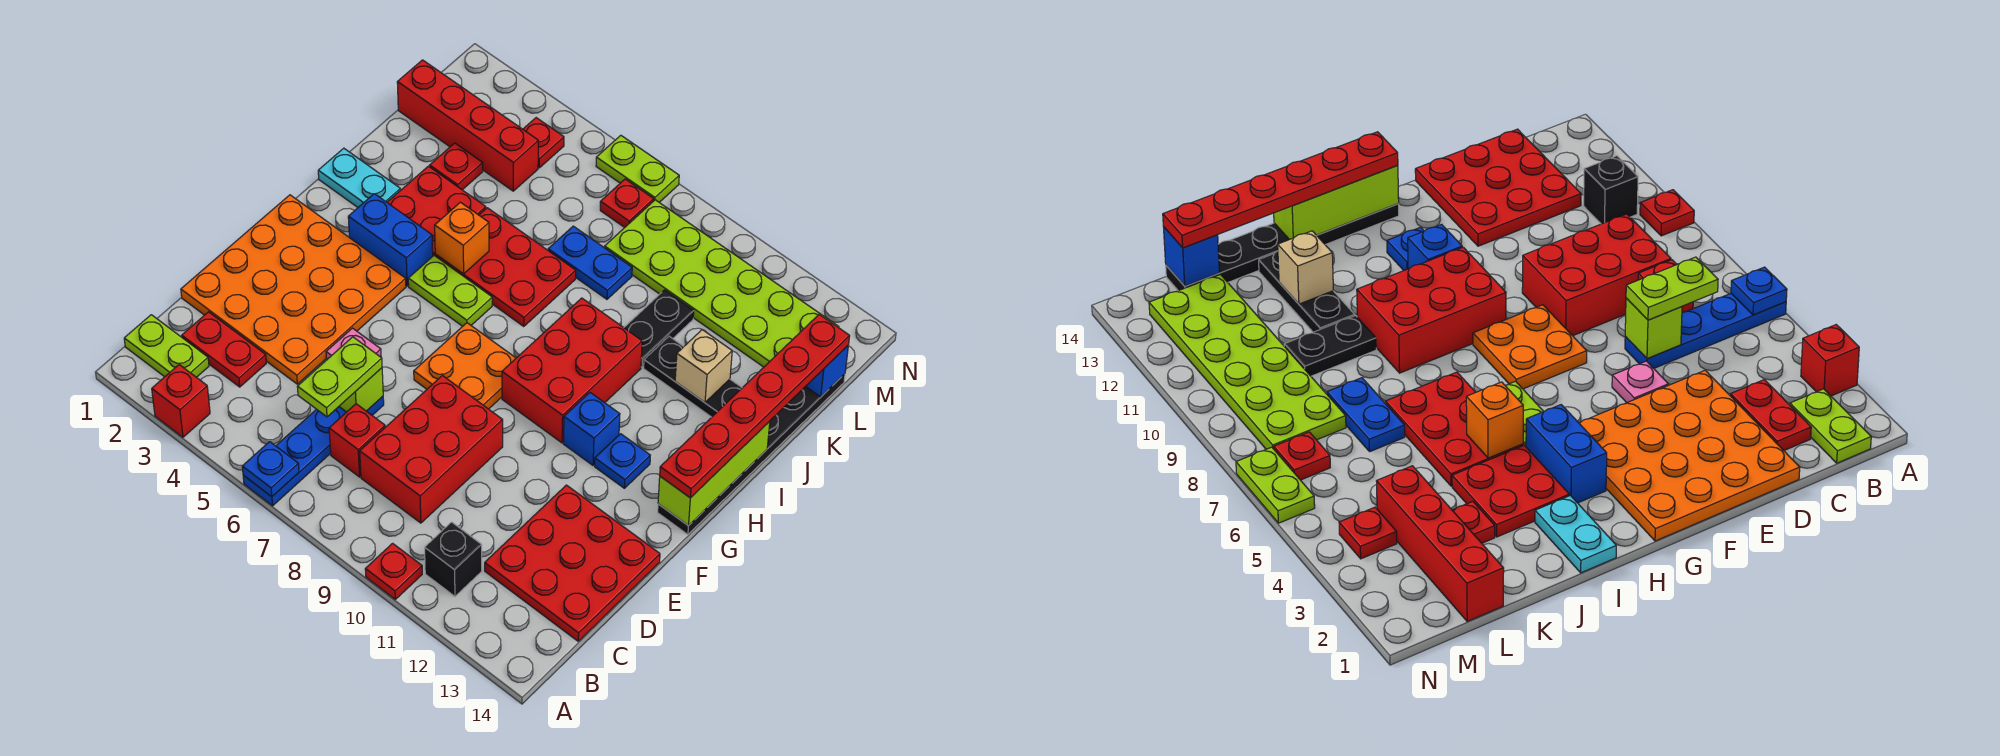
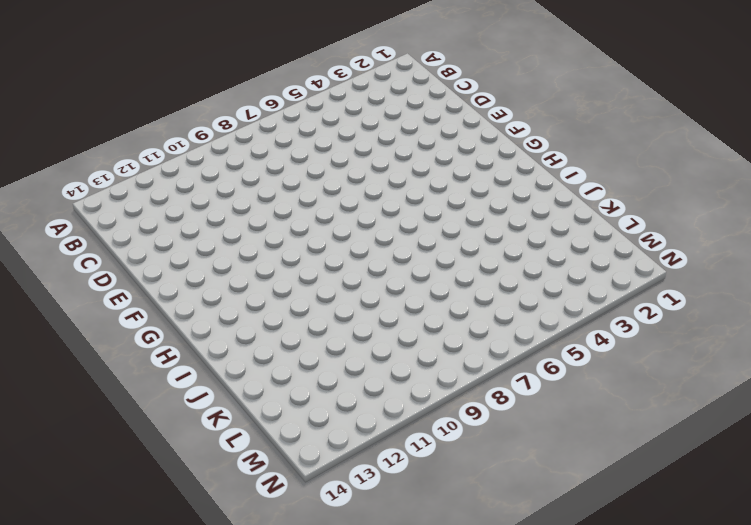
none -> red 1x1 brick [152,365,210,437]
none -> blue 1x4 plate [243,397,384,506]
none -> red 1x1 plate [365,543,422,599]
none -> lime 1x2 plate [124,315,209,377]

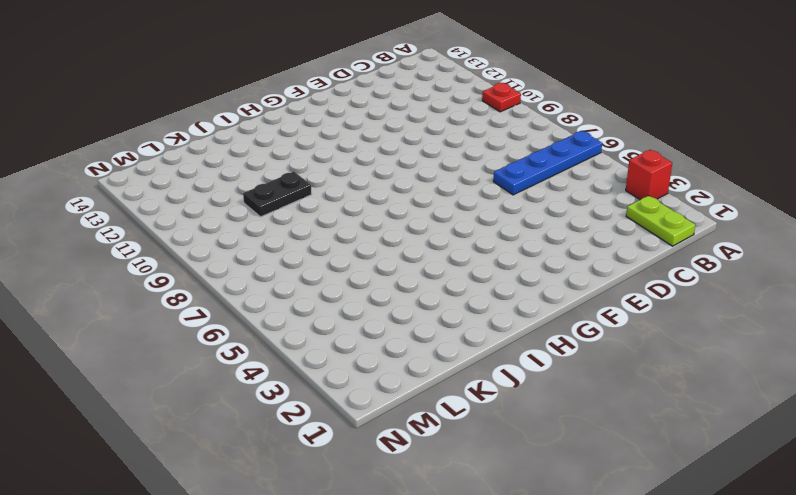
none -> black 1x1 brick [425,522,482,596]
none -> red 1x2 plate [182,312,266,387]
none -> red 1x1 brick [329,404,385,477]
none -> red 2x3 brick [360,376,503,523]

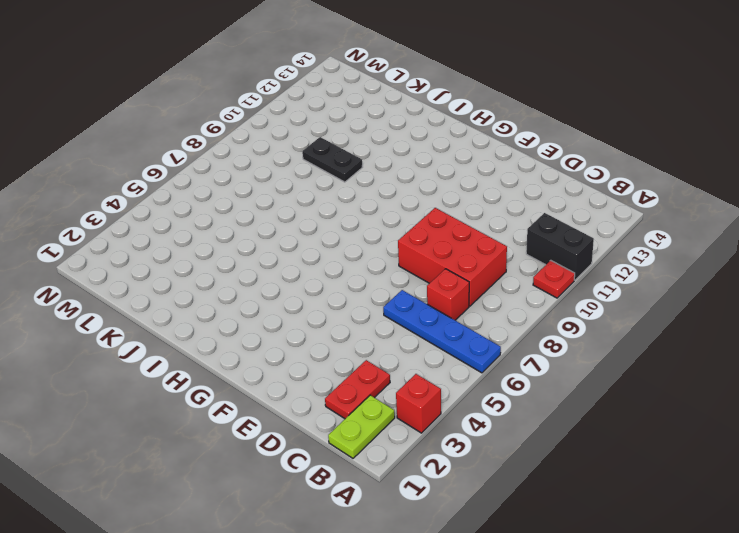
black 1x2 brick [526,213,594,280] -> black 1x1 brick [425,522,482,596]
none -> red 3x3 plate [485,485,660,641]
none -> orange 4x4 plate [181,195,406,384]
none -> pink 1x1 plate [326,328,381,359]
none -> orange 2x2 plate [414,323,516,409]

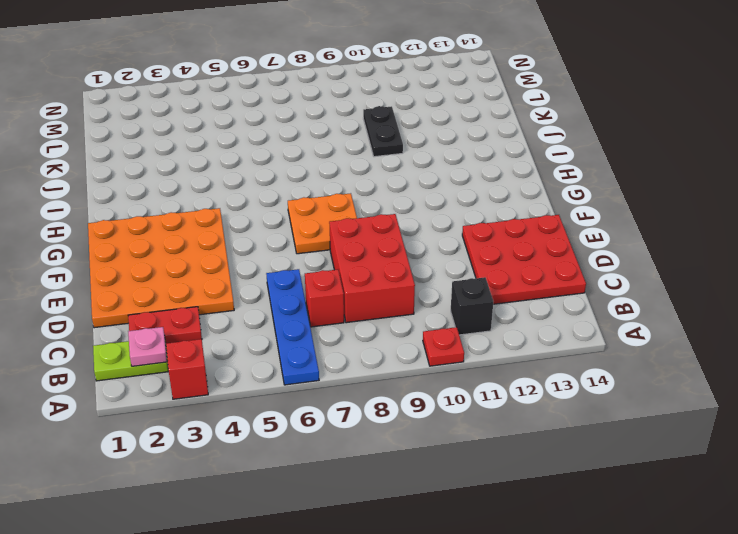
pink 1x1 plate [128,327,167,366] -> pink 1x1 plate moved to [326,328,381,359]
none -> red 2x3 brick [502,298,642,443]
none -> blue 1x1 brick [563,393,620,465]
none -> blue 1x1 plate [595,434,650,488]
none -> black 1x6 plate [658,374,845,535]

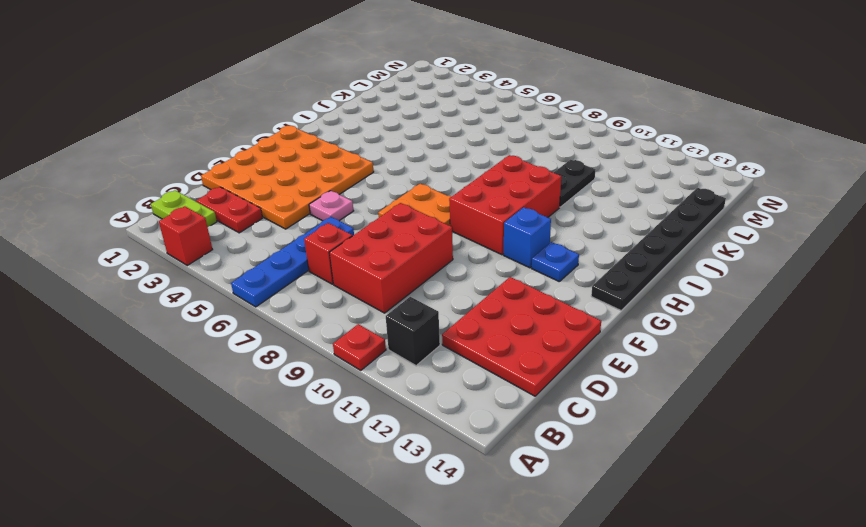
none -> blue 1x2 brick [348,194,433,286]
none -> lime 1x2 plate [408,256,492,326]
none -> cyan 1x2 plate [318,148,400,207]
none -> red 2x2 plate [387,166,486,256]

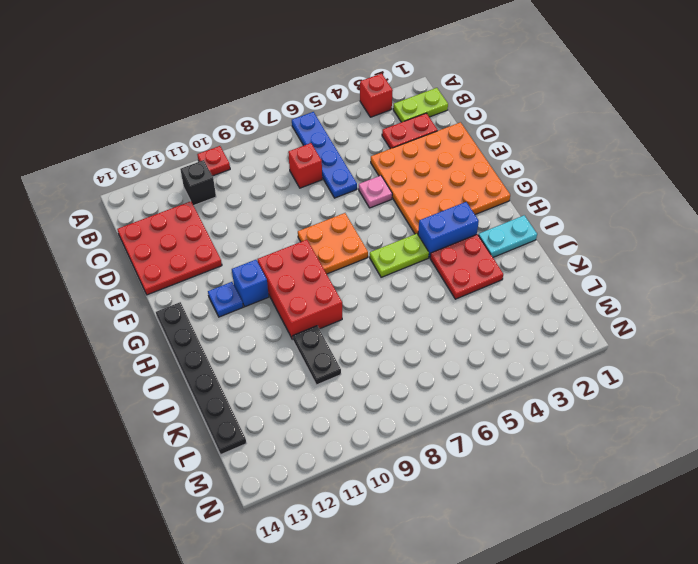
none -> red 2x3 brick [360,376,503,523]
none -> red 2x3 plate [435,208,576,326]
none -> black 1x3 plate [644,336,742,417]
none -> red 1x1 plate [430,143,483,190]

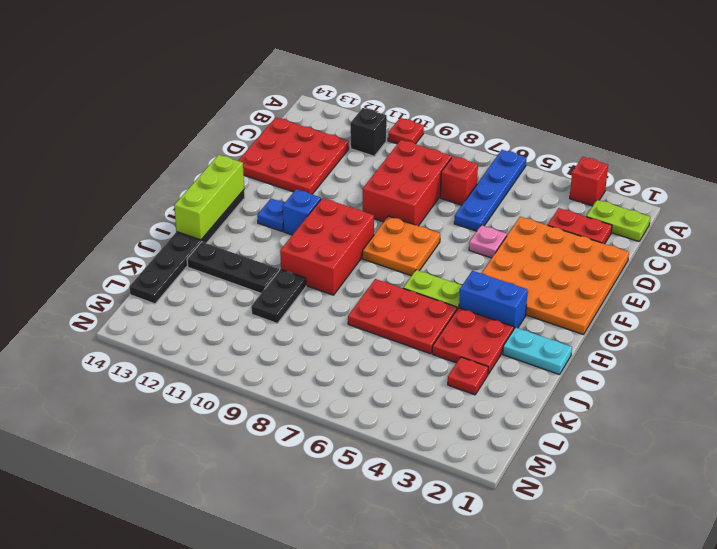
none -> blue 1x2 plate [548,226,632,299]
none -> red 1x4 brick [397,60,538,191]
none -> lime 2x6 plate [605,200,839,367]
none -> red 1x1 plate [523,118,564,168]

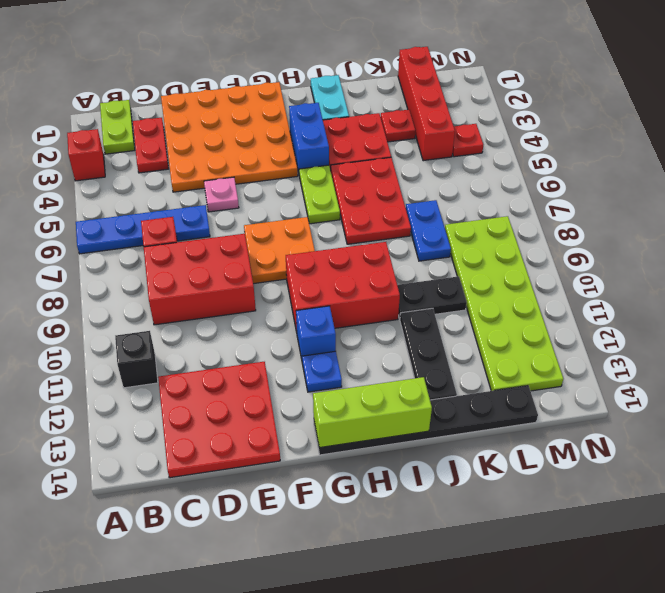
none -> red 1x1 plate [365,543,422,599]
none -> red 1x1 plate [600,179,654,228]
none -> lime 1x2 plate [596,135,679,202]
none -> blue 1x1 plate [242,442,299,497]

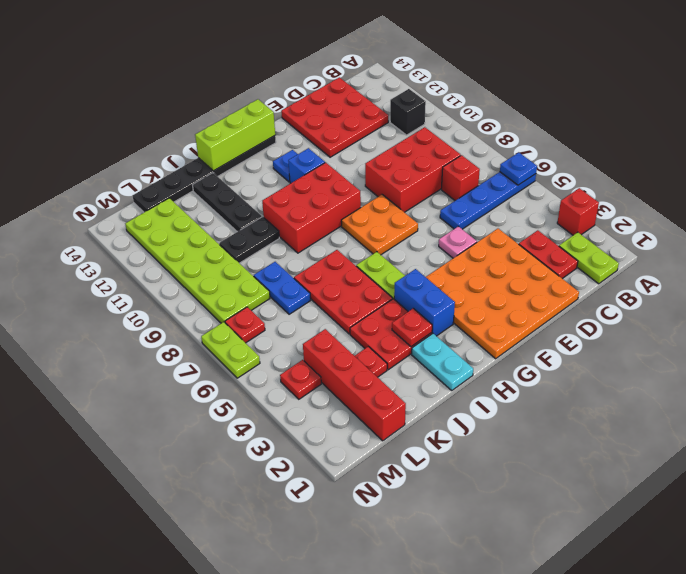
red 1x1 plate [392,308,432,347] -> red 1x1 plate moved to [365,543,422,599]
none -> lime 1x1 brick [339,368,383,412]
none -> orange 1x1 brick [435,202,489,274]
none -> tan 1x1 brick [675,330,732,402]
none -> blue 1x1 brick [806,346,848,397]

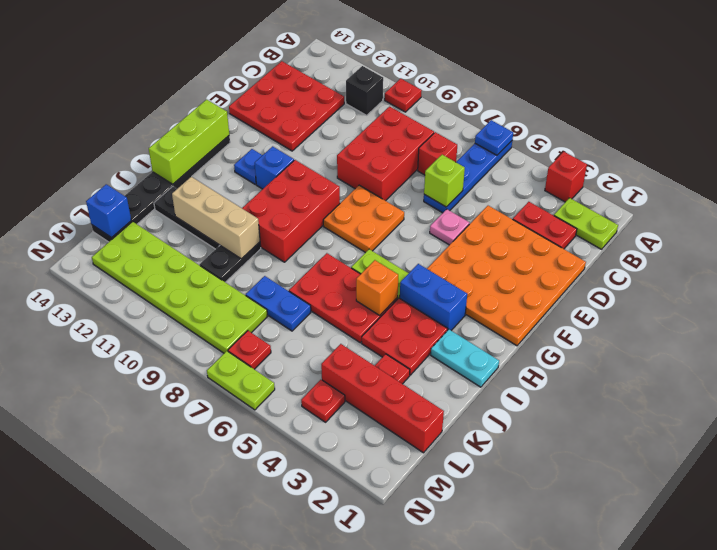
tan 1x3 brick [172,177,260,259] -> tan 1x1 brick [675,330,732,402]
none -> lime 1x2 plate [297,337,382,417]
none -> red 1x6 plate [660,315,850,498]

